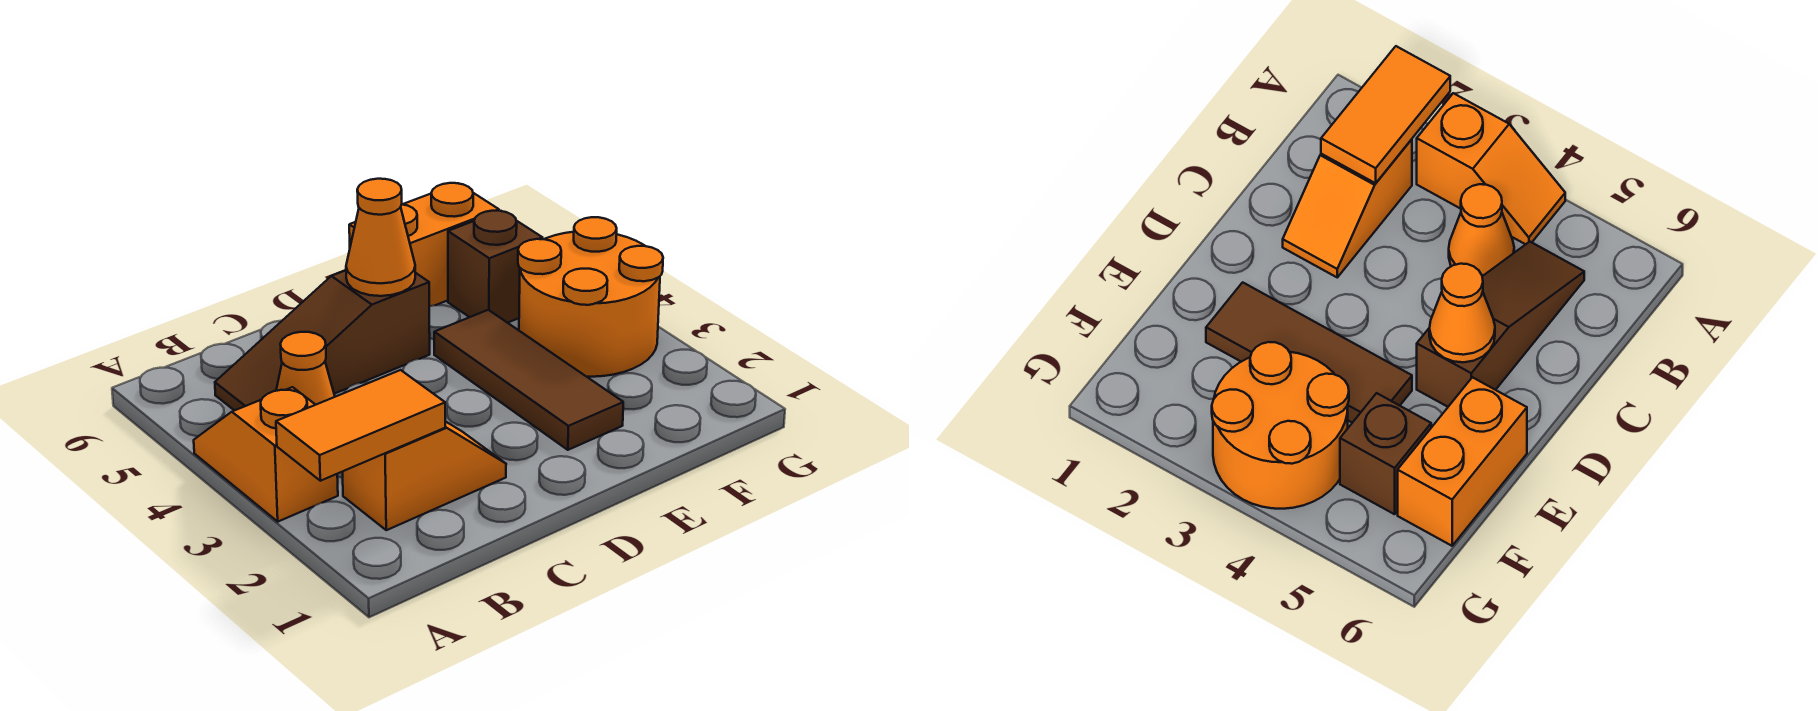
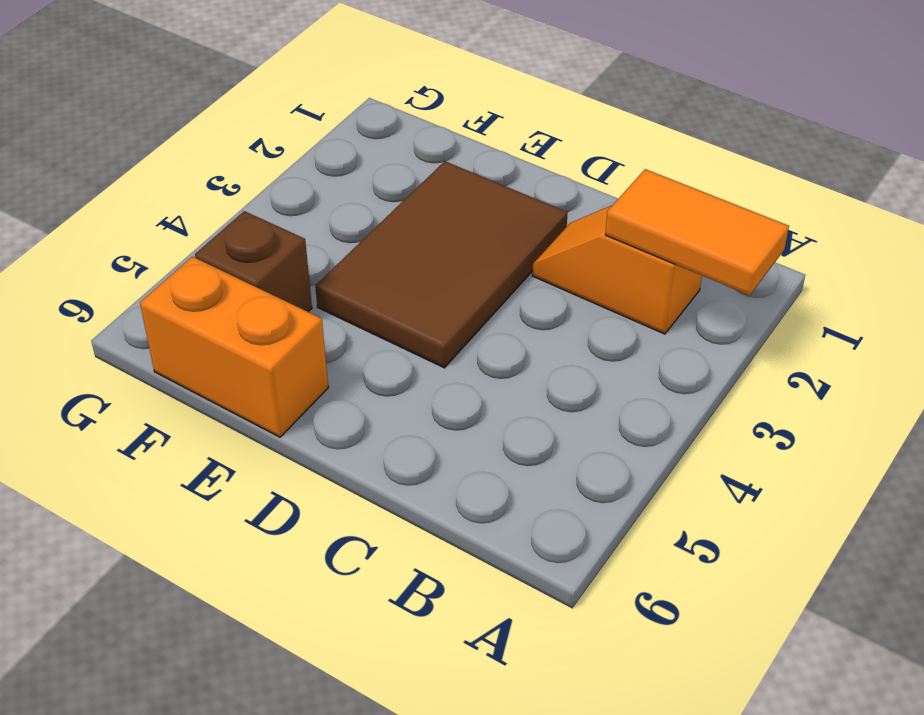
brown 2x3 tile [315,161,568,368] -> brown 1x3 tile [434,310,623,450]
none -> orange 1x2 slope [194,387,338,522]
none -> orange 1x1 cone [276,332,335,405]

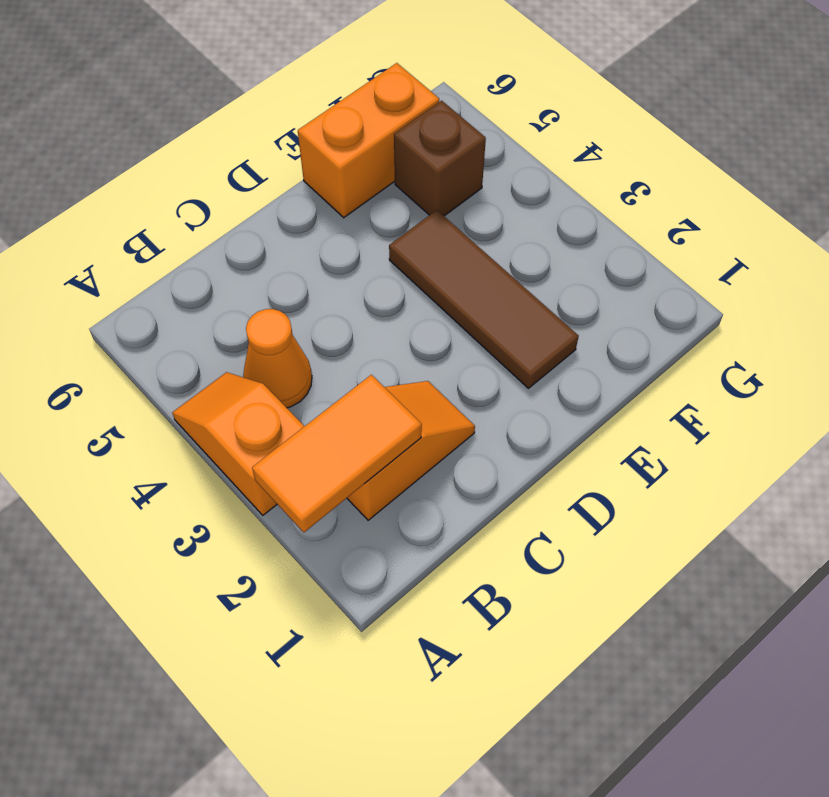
none -> brown 1x3 slope [215,270,430,411]
none -> orange 2x2 round brick [518,217,663,377]

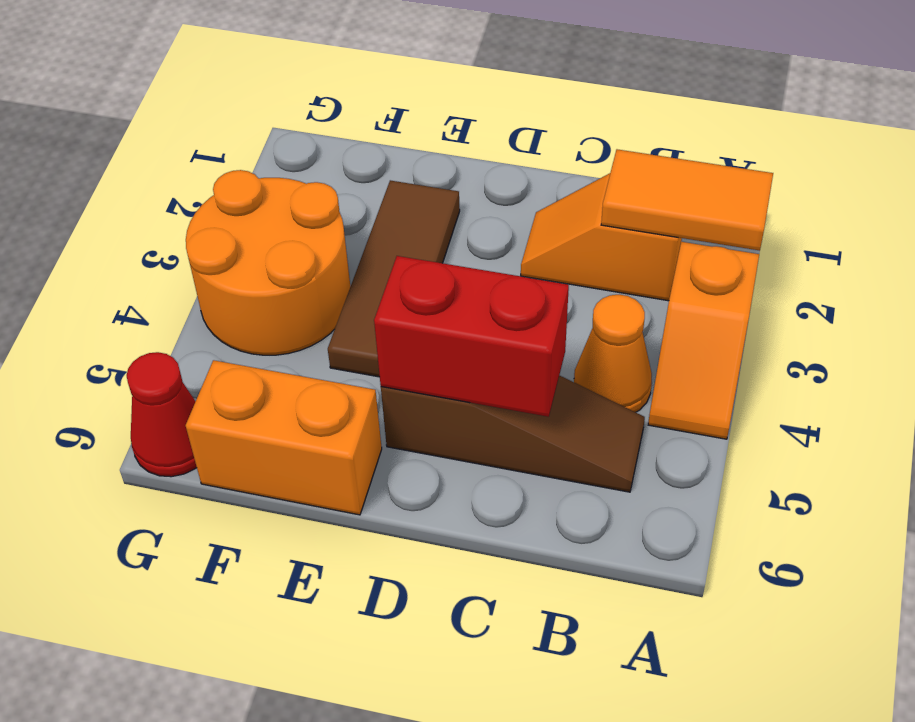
red 1x2 brick [374,256,569,417] -> orange 1x1 cone [346,179,415,296]
red 1x1 cone [127,352,197,477] -> none
none -> brown 1x1 brick [448,211,543,323]

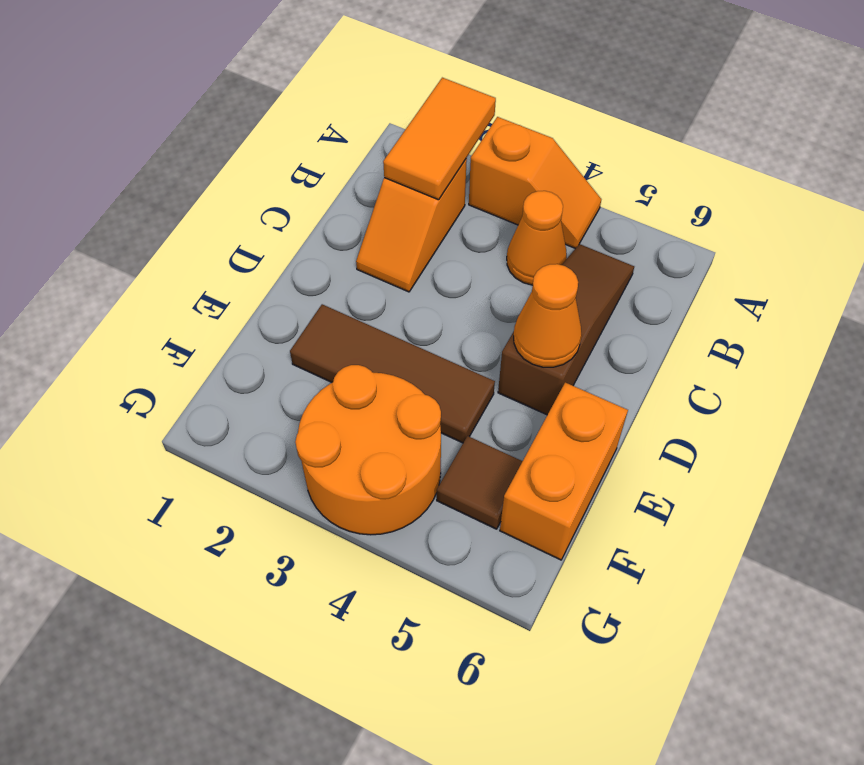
brown 1x1 tile [437,436,522,529] -> brown 1x1 brick [448,211,543,323]

